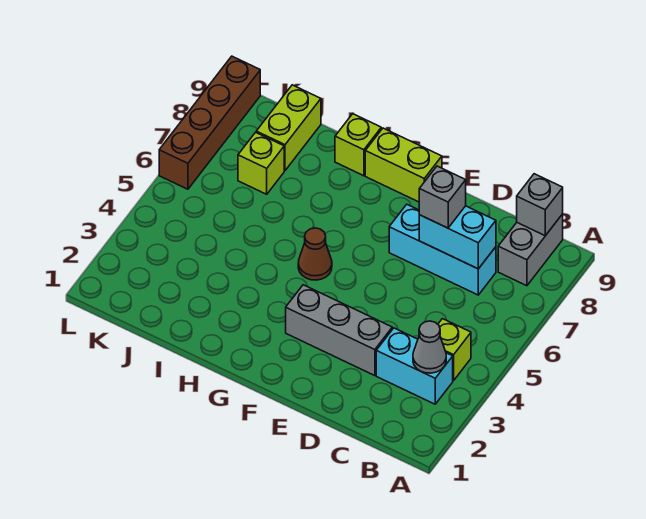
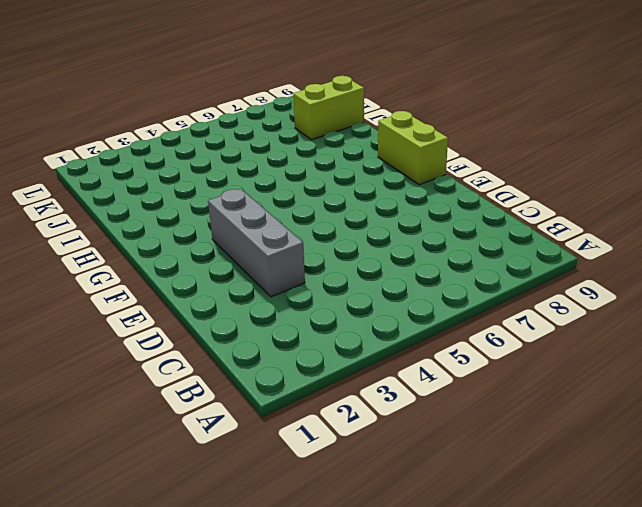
none -> cyan 1x2 brick [376,328,453,404]
none -> lime 1x1 brick [438,319,471,381]
none -> grey 1x2 brick [498,214,563,286]

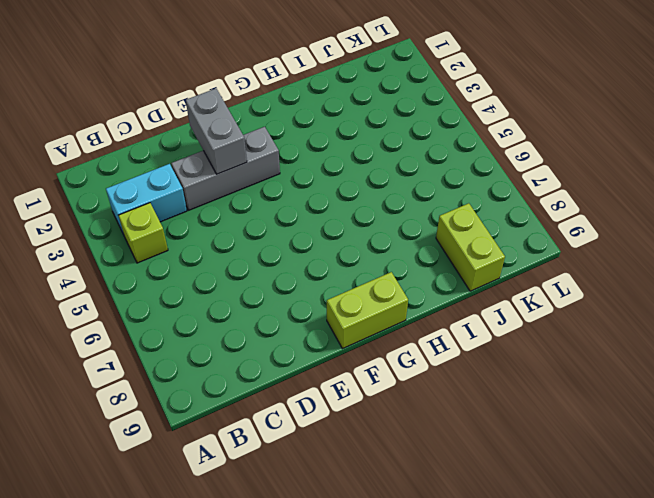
grey 1x2 brick [186,89,247,174] -> grey 1x2 brick moved to [498,214,563,286]
none -> cyan 1x3 brick [389,204,496,295]
none -> brown 1x1 cone [298,228,332,280]
none -> lime 1x1 brick [335,114,381,176]

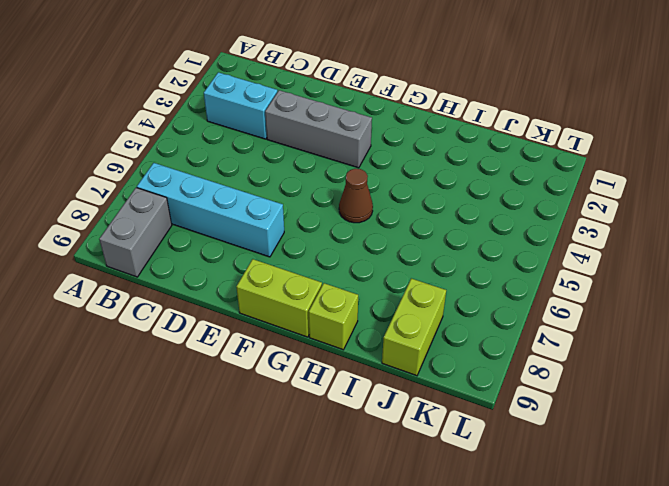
cyan 1x4 brick [137,163,284,257] -> cyan 1x3 brick [389,204,496,295]
none -> lime 1x1 brick [438,319,471,381]
none -> lime 1x1 brick [238,132,284,194]
none -> brown 1x4 brick [159,56,260,189]

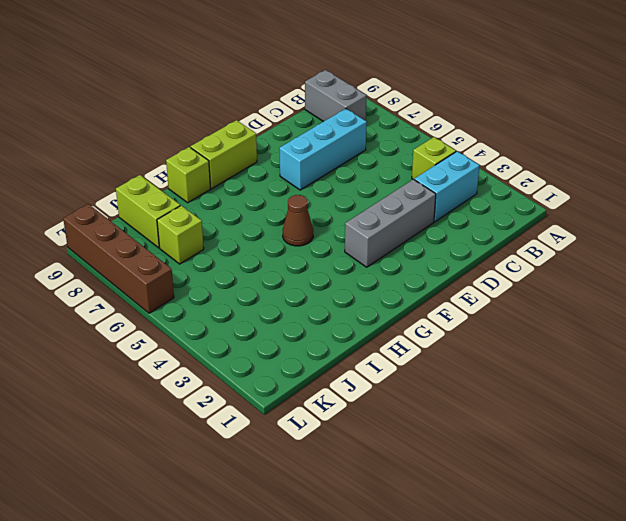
none -> grey 1x1 cone [413,321,446,373]
none -> grey 1x1 brick [517,174,563,236]
none -> cyan 1x2 brick [419,206,496,269]

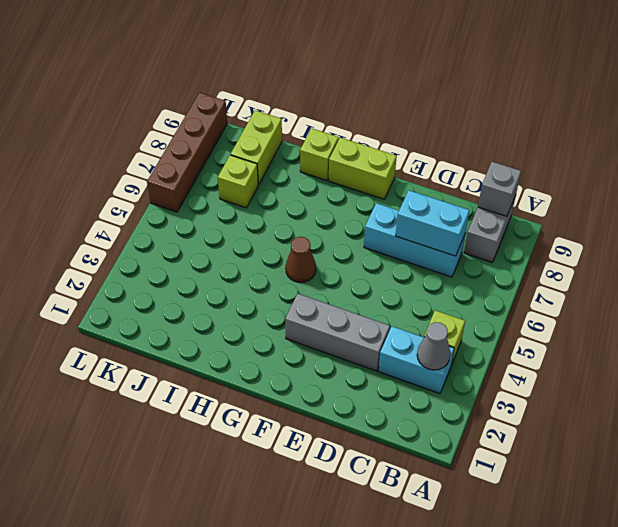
none -> grey 1x1 brick [419,166,466,228]

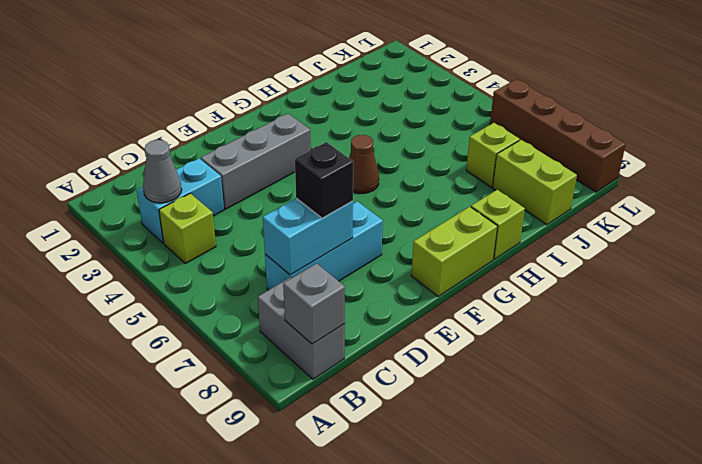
black 1x1 brick [295,142,353,218] -> grey 1x1 brick [419,166,466,228]

